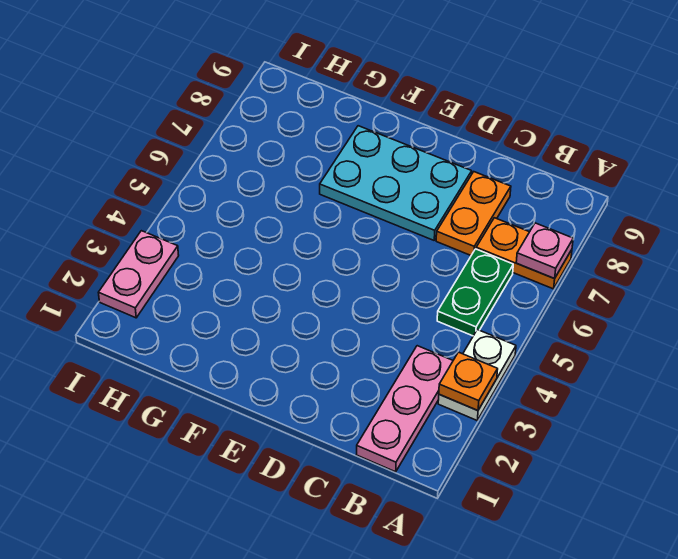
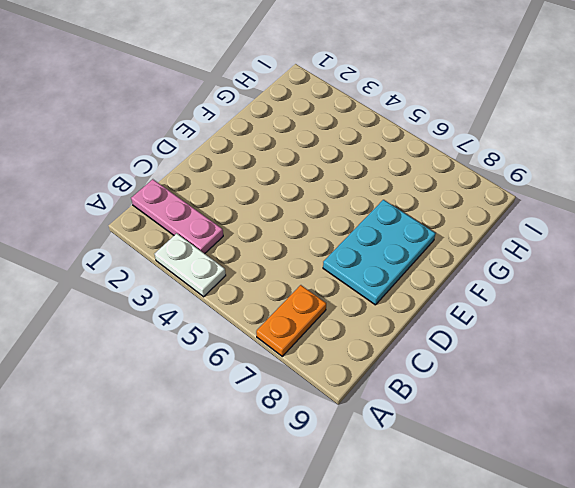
none -> green 1x2 plate [437,249,513,336]
none -> orange 1x2 plate [436,172,511,255]

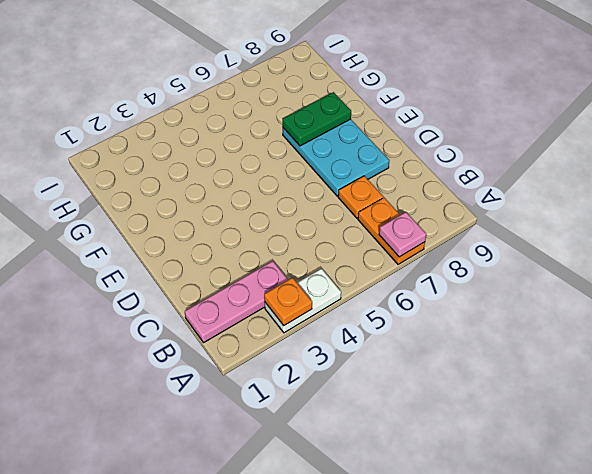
orange 1x1 plate [338,176,383,218] -> orange 1x2 plate [436,172,511,255]
green 1x2 plate [283,92,351,146] -> green 1x2 plate moved to [437,249,513,336]
none -> pink 1x2 plate [98,231,179,318]

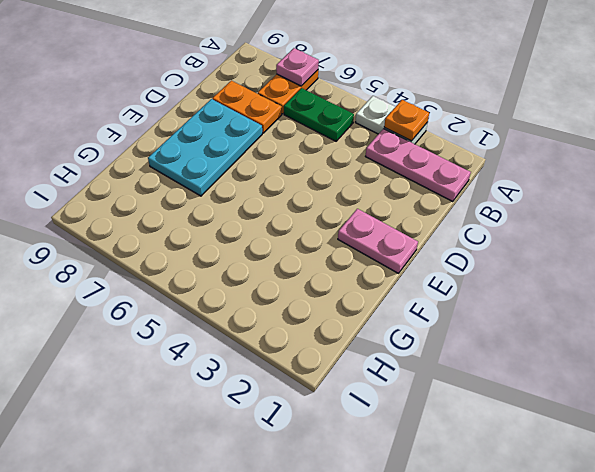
pink 1x2 plate [338,209,418,273] -> pink 1x2 plate moved to [98,231,179,318]

